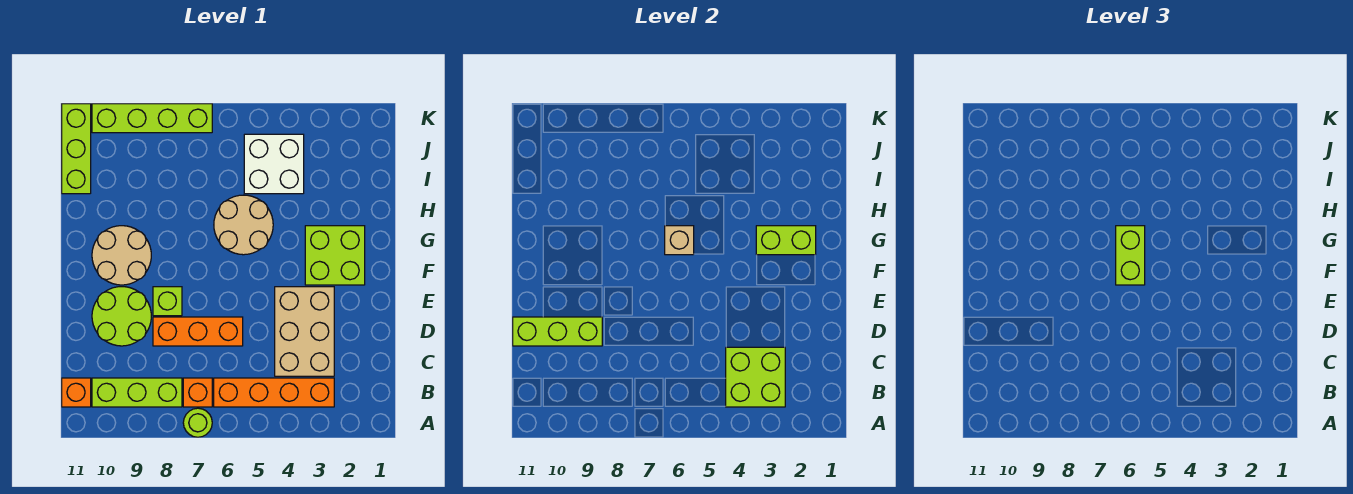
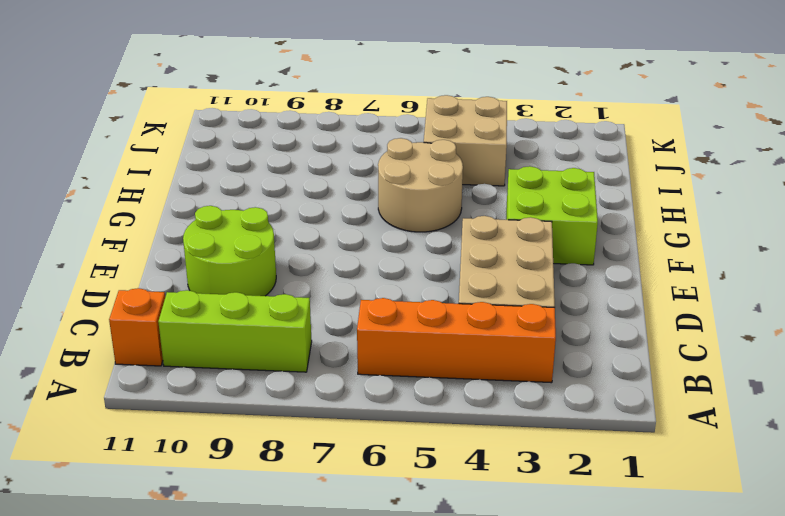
tan 2x2 brick [424,95,507,186] -> white 2x2 brick [244,134,304,194]
none -> lime 1x1 round brick [183,408,212,437]
none -> orange 1x1 brick [183,378,212,407]
none -> orange 1x3 brick [153,317,243,346]

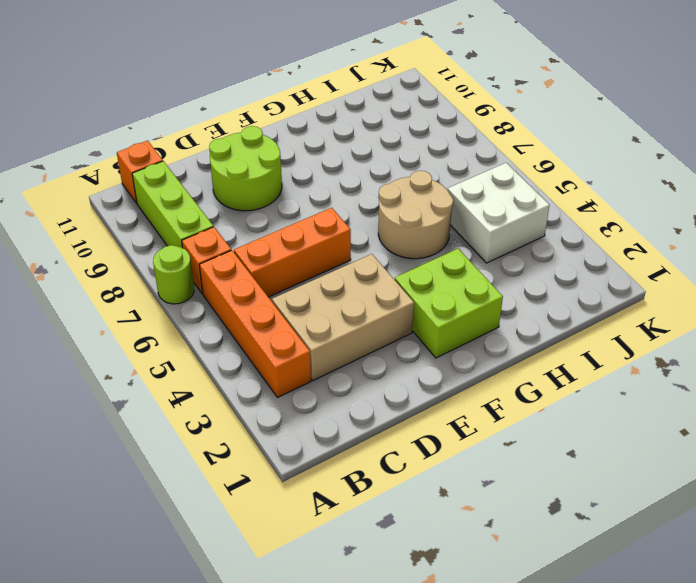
orange 1x3 brick [234,208,351,297] -> orange 1x3 brick turned to [153,317,243,346]
none -> lime 1x1 brick [153,287,182,316]
none -> tan 2x2 round brick [92,226,151,285]
none -> lime 1x3 brick [62,104,91,194]

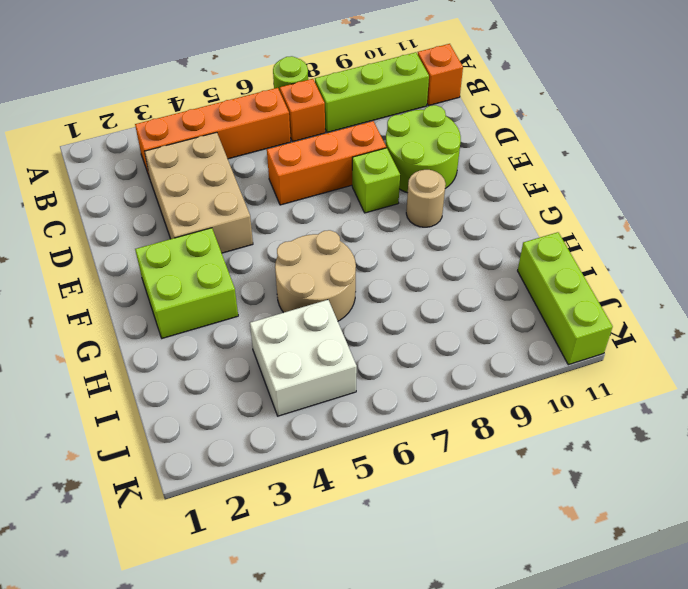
tan 1x1 round brick [406,170,446,227] -> tan 2x2 round brick [92,226,151,285]
none -> lime 1x4 brick [92,104,212,133]
none -> lime 2x2 brick [726,347,785,407]
none -> lime 1x3 brick [513,317,602,346]

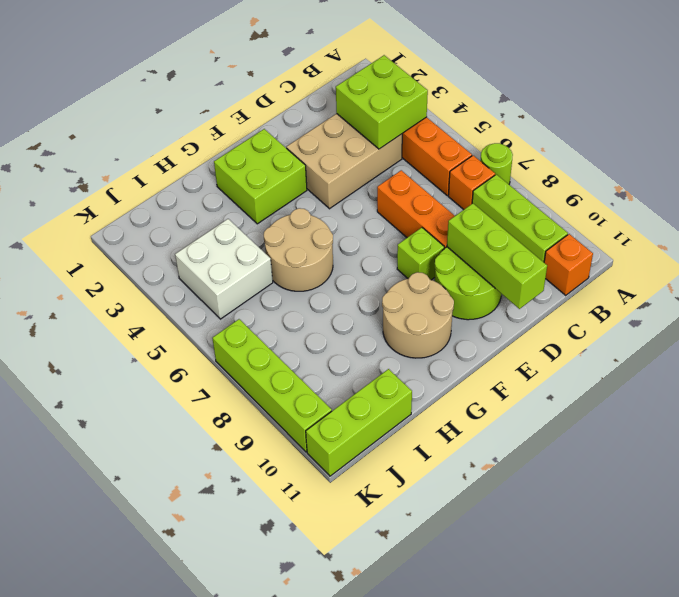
none -> lime 1x2 brick [756,226,816,255]
none -> tan 1x1 brick [665,226,694,255]
none -> lime 1x2 brick [1116,226,1145,285]

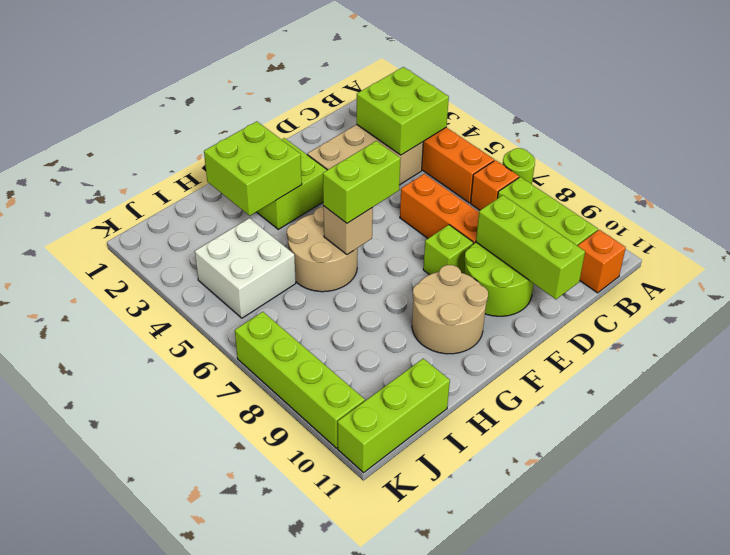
lime 2x2 brick [204,121,302,216] -> lime 1x2 brick [756,226,816,255]

